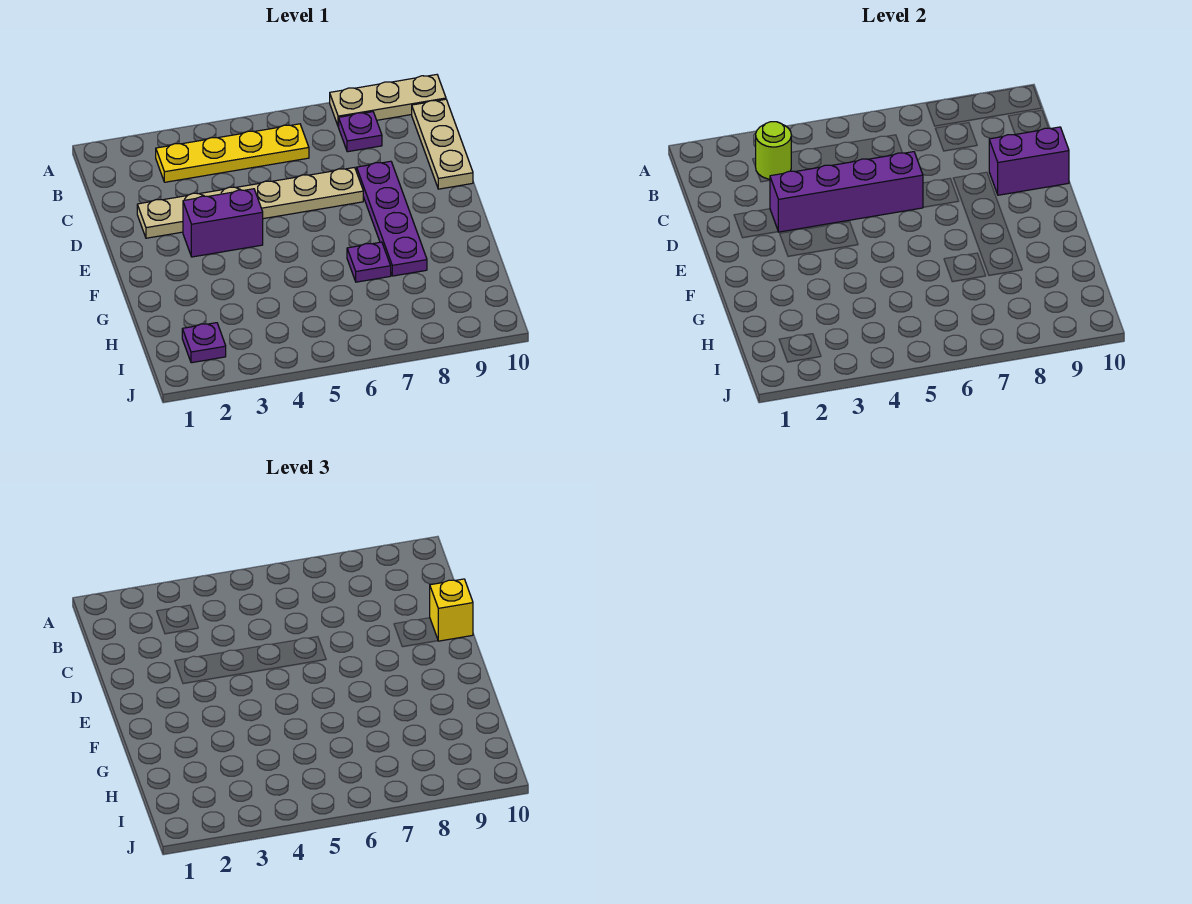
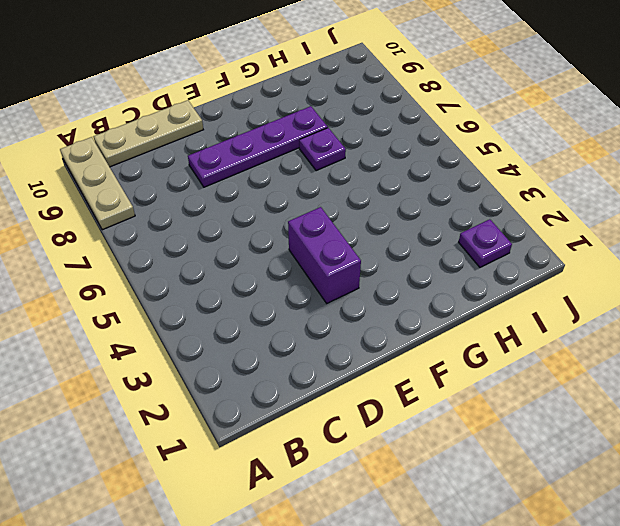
none -> yellow 1x4 plate [156,124,309,182]
none -> purple 1x1 plate [339,112,382,152]
none -> tan 1x6 plate [137,167,363,238]

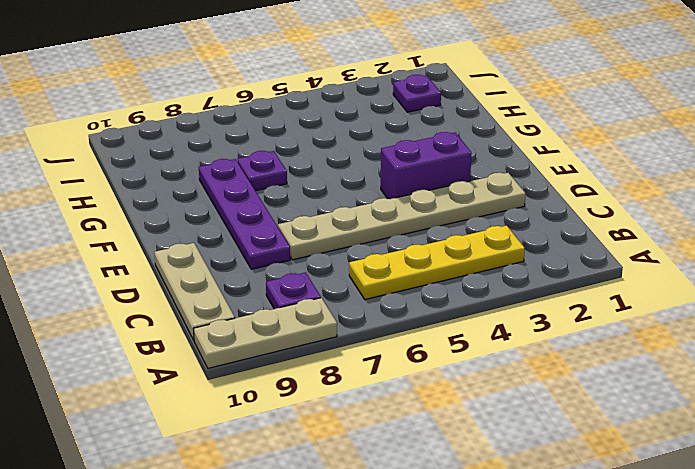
none -> lime 1x1 round brick [756,122,791,179]
none -> purple 1x4 brick [770,152,923,232]
none -> purple 1x2 brick [989,127,1069,195]

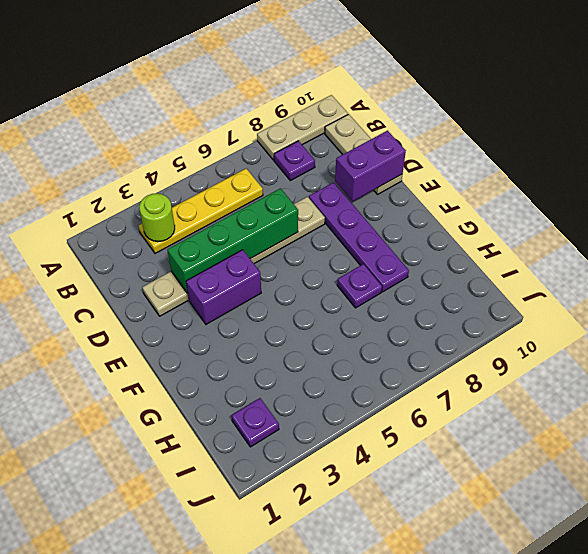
green 1x4 brick [167,188,298,294] -> purple 1x4 brick [770,152,923,232]
none -> yellow 1x1 brick [430,579,473,641]

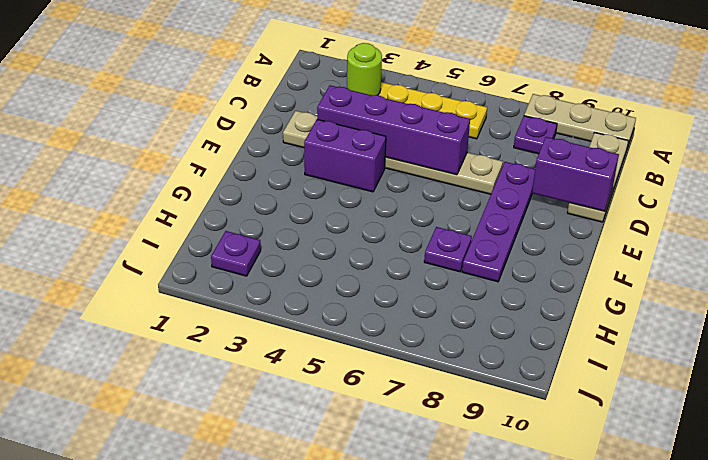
none -> yellow 1x1 brick [430,579,473,641]

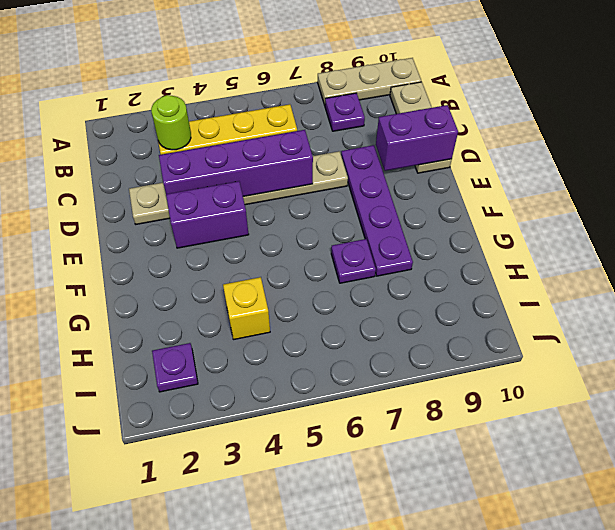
yellow 1x1 brick [223,277,270,340] -> yellow 1x1 brick moved to [430,579,473,641]

